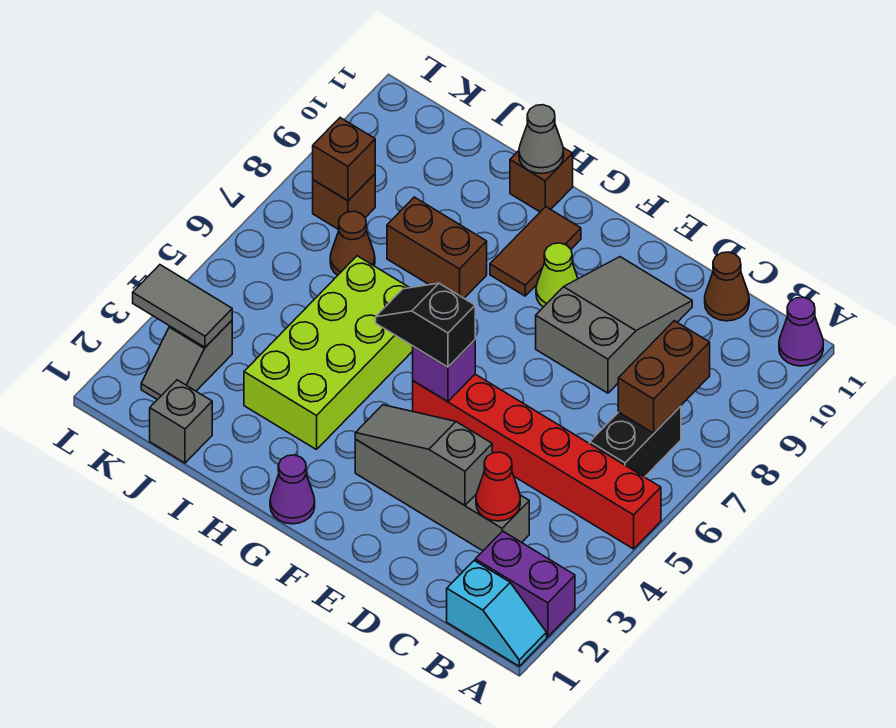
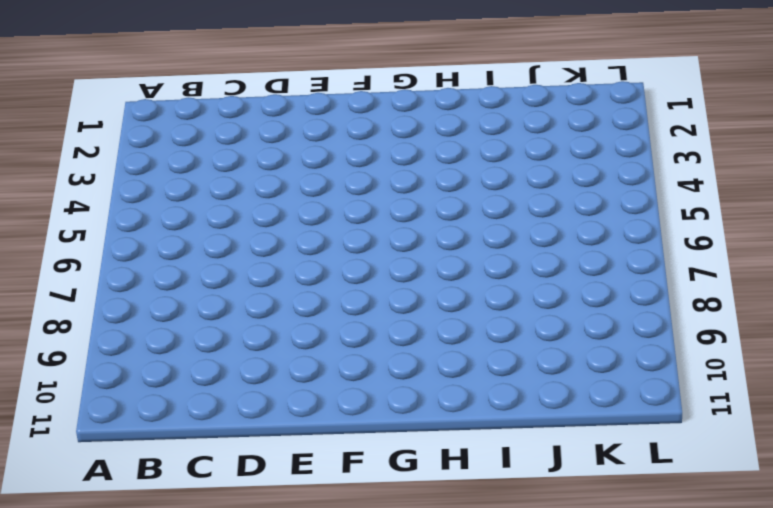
none -> cyan 1x2 slope [447,561,547,666]
none -> purple 1x2 brick [475,531,575,637]
none -> red 1x6 brick [413,374,661,549]

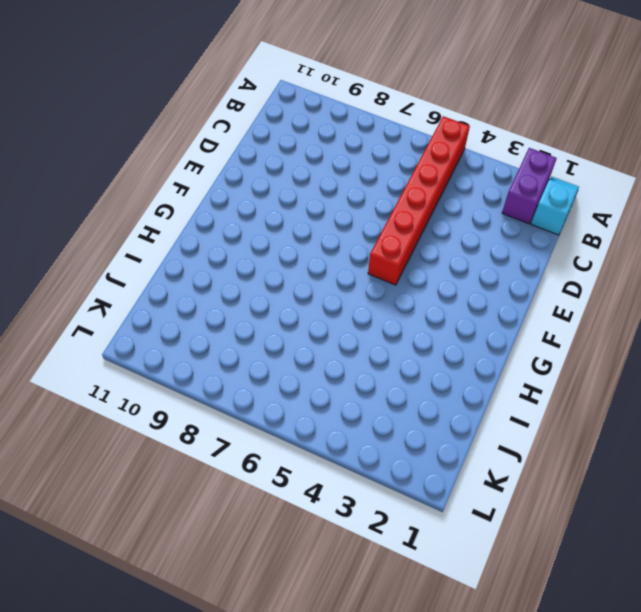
none -> purple 1x1 cone [779,297,823,366]
none -> black 1x2 brick [590,406,681,477]
none -> grey 1x4 brick [355,440,529,551]

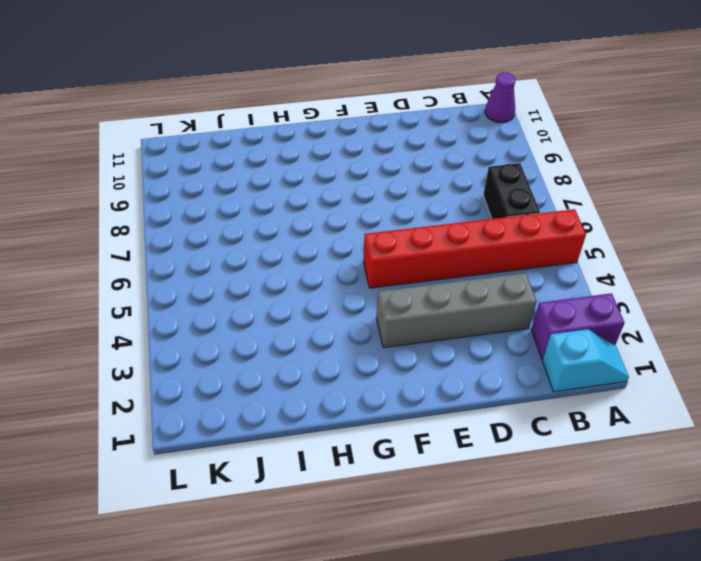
none -> brown 1x1 cone [705,252,749,321]
none -> grey 2x3 slope [536,257,692,393]
none -> lime 1x1 cone [536,243,578,307]

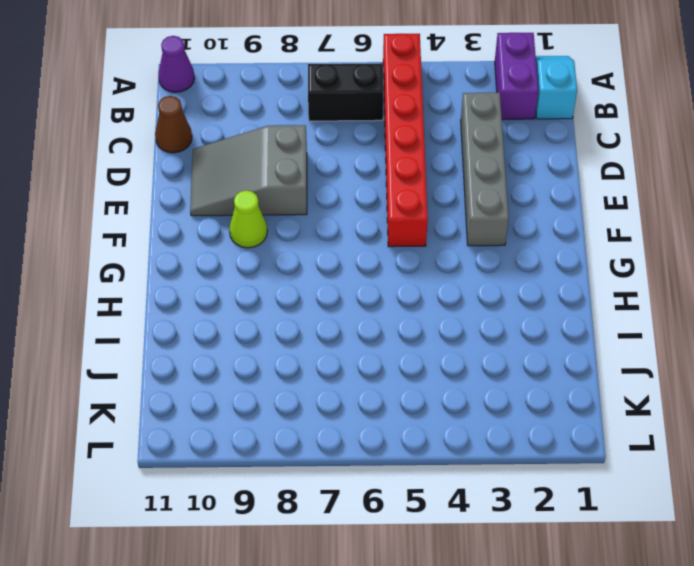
none -> purple 1x1 cone [270,455,315,524]
none -> brown 1x2 tile [490,207,581,296]
none -> lime 2x4 brick [244,256,413,450]

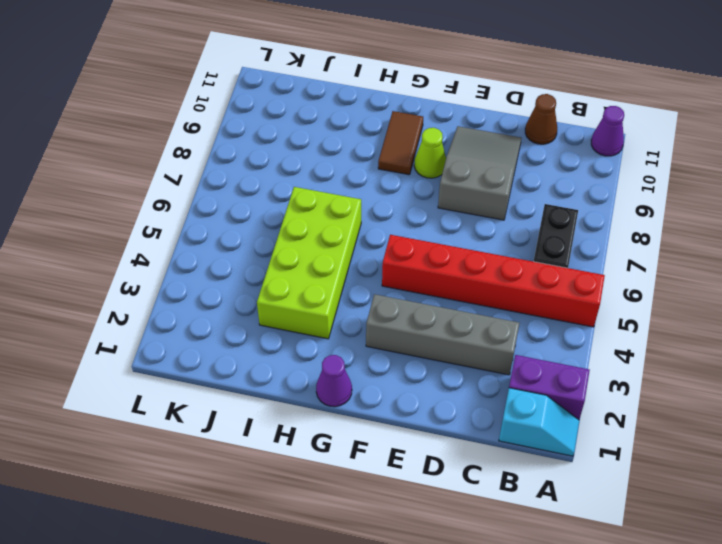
none -> brown 1x2 brick [387,197,487,298]
none -> brown 1x1 brick [510,148,573,212]
none -> grey 1x1 brick [150,380,212,463]

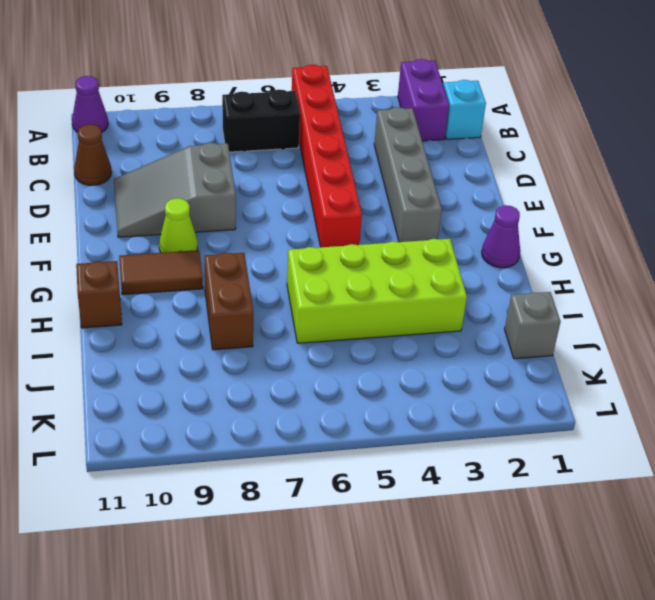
none -> brown 1x1 cone [330,211,375,275]
none -> grey 1x2 slope [141,321,232,400]
none -> brown 1x1 brick [313,174,375,230]

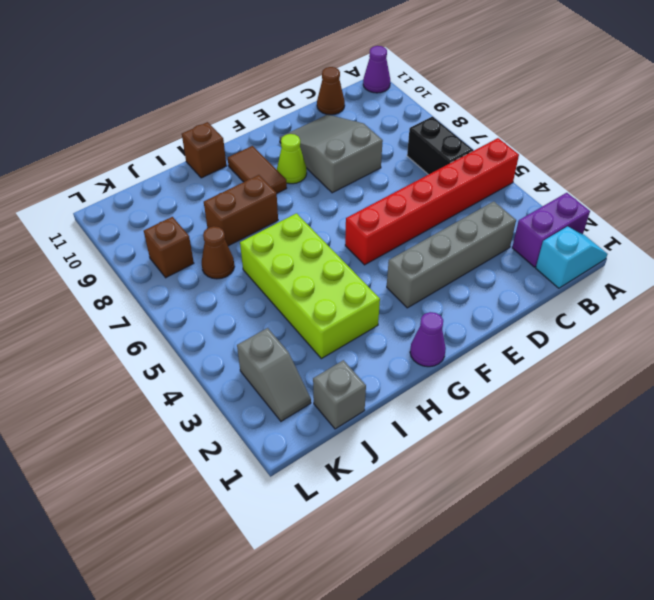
none -> brown 1x2 brick [618,321,710,433]
none -> red 1x1 cone [476,452,520,521]
none -> grey 1x3 slope [355,405,492,505]

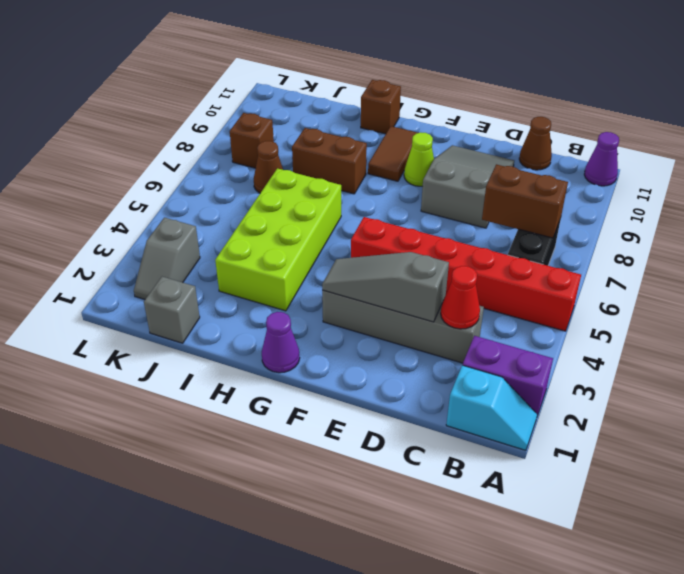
brown 1x2 brick [482,164,568,238] -> brown 1x2 brick turned to [618,321,710,433]
none -> purple 1x1 brick [413,340,475,402]
none -> grey 1x1 cone [519,105,564,174]
none -> grey 1x2 tile [133,265,232,347]

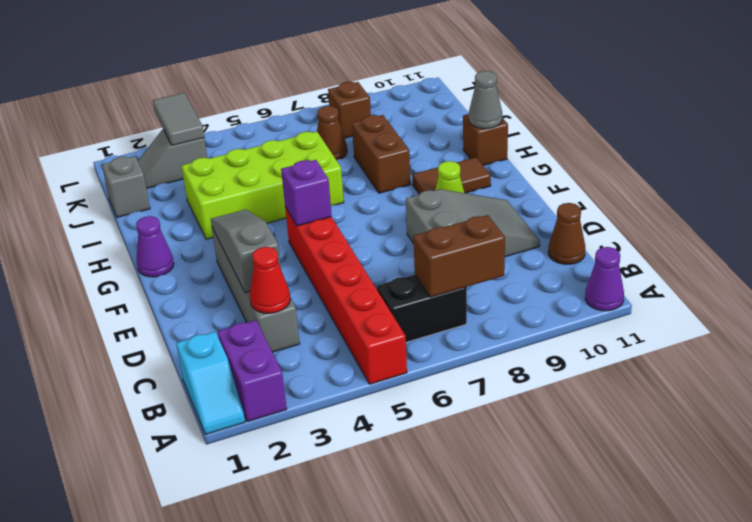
none -> brown 1x1 brick [313,118,375,201]
none -> black 1x2 slope [376,283,475,367]

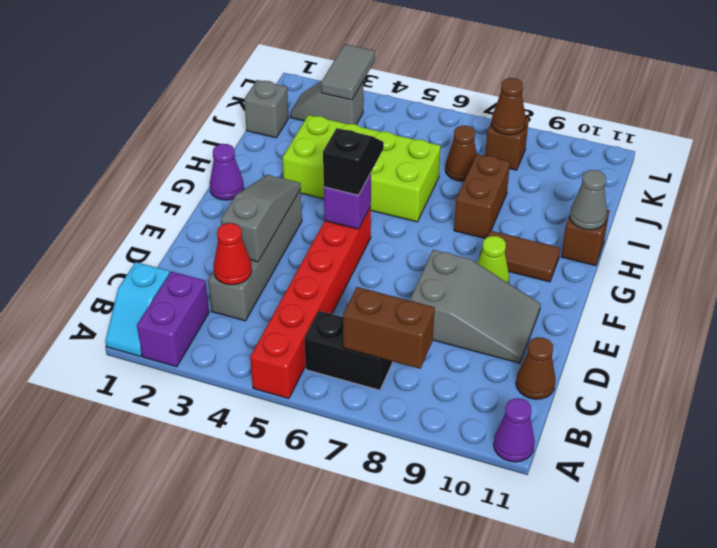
brown 1x1 cone [491,78,526,135] -> brown 1x1 brick [313,118,375,201]

